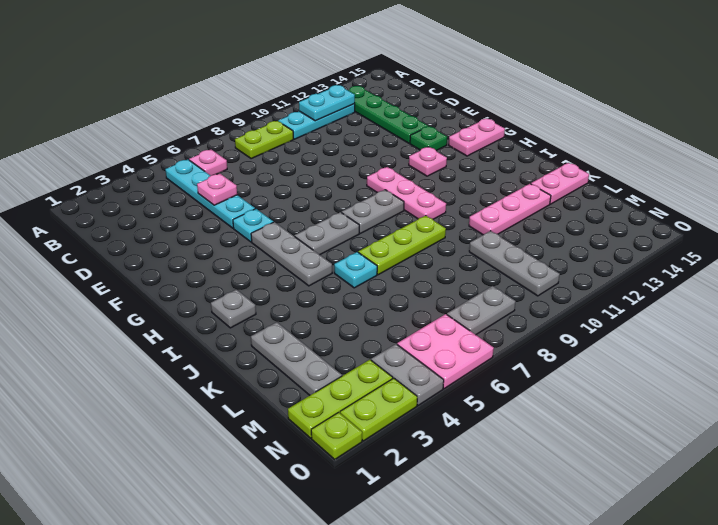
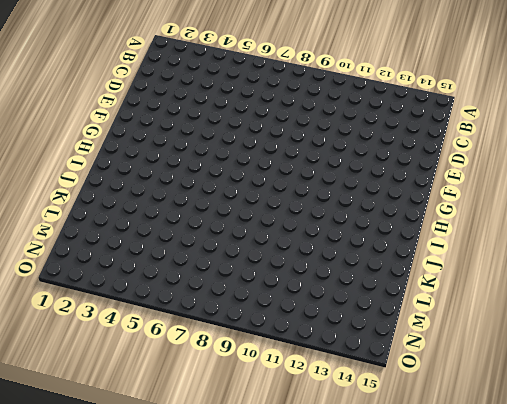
none -> cyan 1x4 plate [165,159,255,228]
none -> pink 1x1 plate [189,150,227,176]
none -> lime 1x2 plate [235,121,293,159]

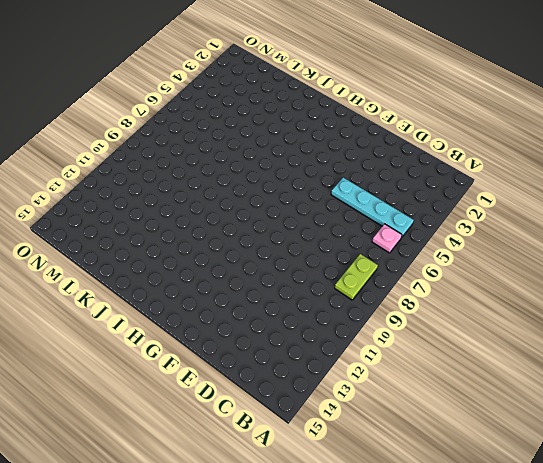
none -> cyan 1x3 plate [278,104,355,139]
none -> green 1x4 plate [348,86,428,143]
none -> cyan 1x1 plate [233,209,273,242]

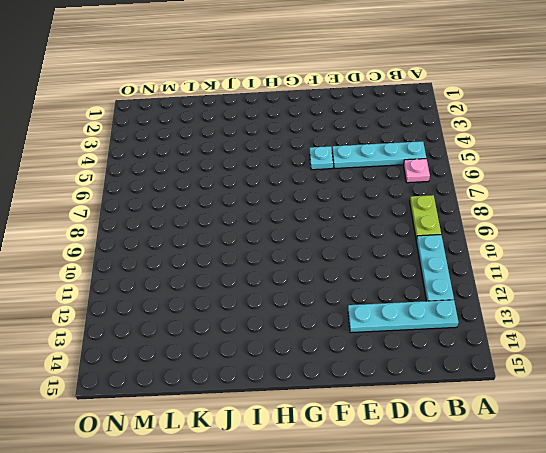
cyan 1x4 plate [348,300,458,333] -> green 1x4 plate [348,86,428,143]
none -> green 1x1 plate [410,127,447,151]
none -> grey 1x3 plate [251,222,332,286]
none -> pink 1x3 plate [367,167,446,219]

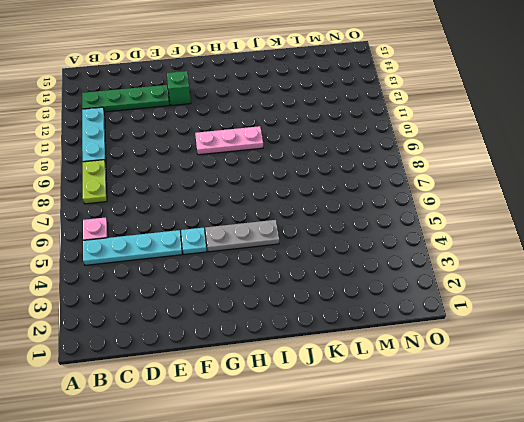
green 1x1 brick [167,71,191,106] -> green 1x1 plate [410,127,447,151]
none -> pink 1x1 plate [409,147,447,176]
none -> pink 1x2 plate [449,119,505,156]
none -> grey 1x2 plate [294,212,359,255]

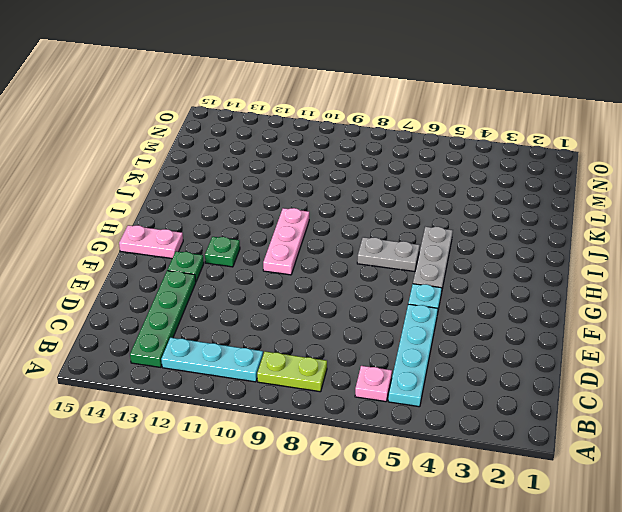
green 1x1 plate [205,237,240,267] -> pink 1x1 plate [409,147,447,176]
none -> grey 1x2 plate [342,190,404,233]
none -> grey 1x1 plate [211,289,256,328]
none -> cyan 1x1 plate [334,252,377,288]

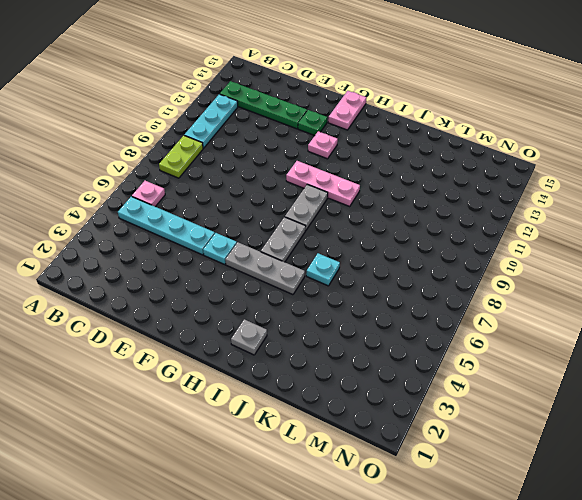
none -> lime 1x3 plate [358,216,446,275]
none -> grey 1x3 plate [251,322,342,395]
none -> pink 1x3 plate [469,184,551,235]

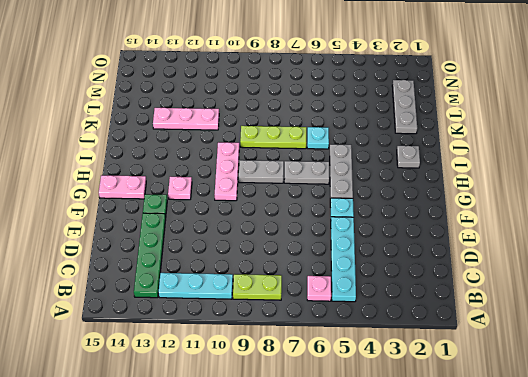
none -> pink 1x2 plate [531,163,589,204]
none -> grey 1x3 plate [469,231,560,296]
none -> lime 1x3 plate [288,360,393,438]

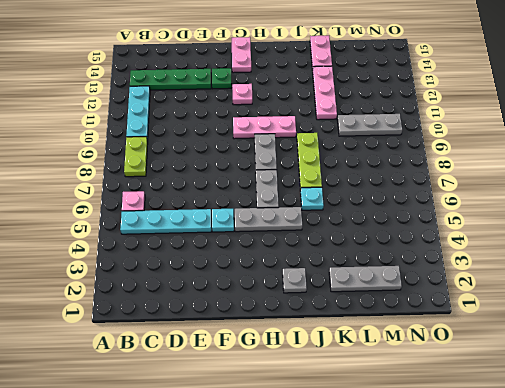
none -> lime 1x3 plate [288,360,393,438]
none -> grey 1x2 plate [371,344,444,405]
none -> pink 2x2 plate [397,314,494,388]

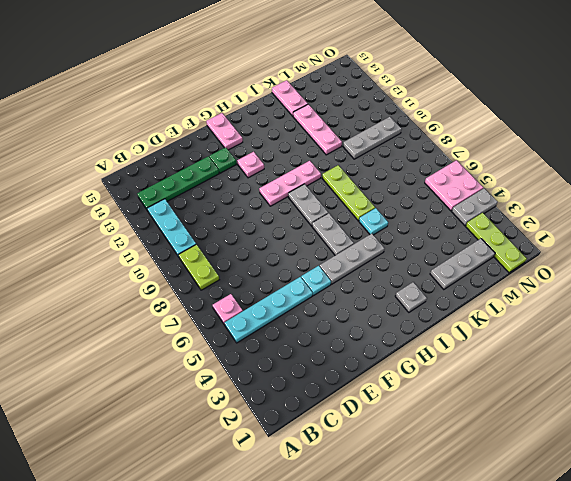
none -> grey 1x2 plate [447,286,516,335]
none -> lime 1x1 plate [311,412,362,459]
none -> lime 1x2 plate [340,378,417,441]

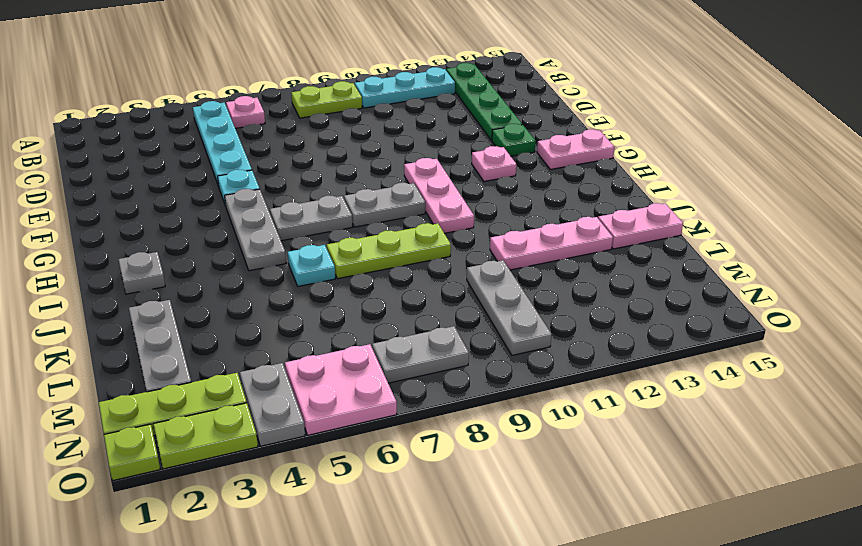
none -> cyan 1x2 plate [299,85,355,121]
none -> pink 1x1 plate [197,174,237,205]

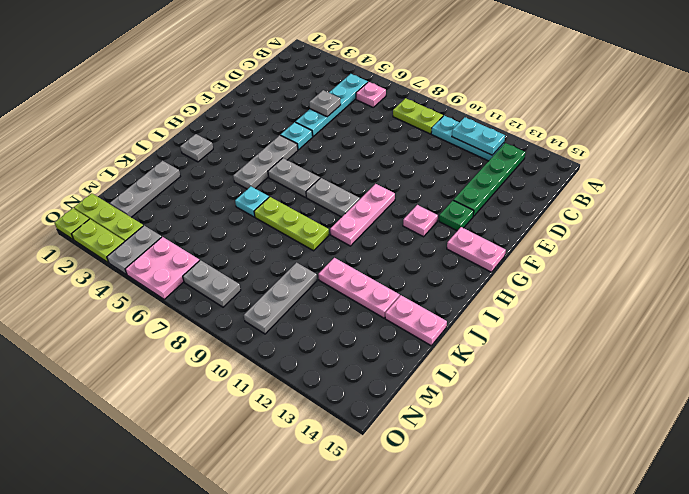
grey 1x1 plate [309,90,341,117] -> pink 1x1 plate [197,174,237,205]

